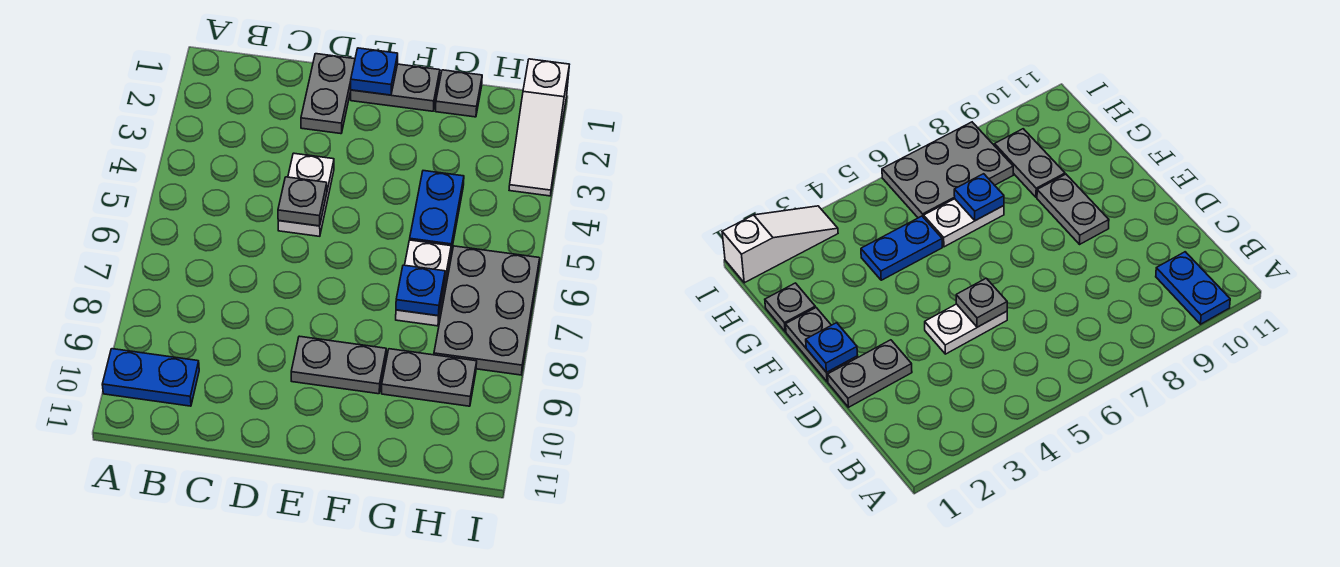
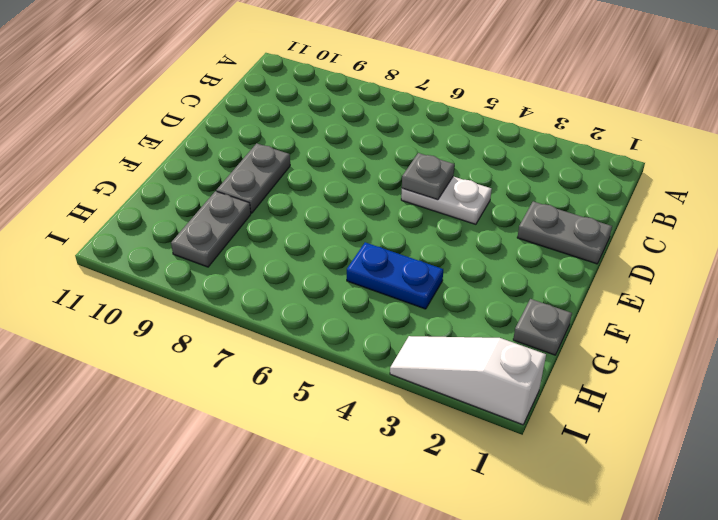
none -> blue 1x2 plate [102,349,199,406]
none -> grey 1x2 plate [351,64,440,111]
none -> white 1x2 plate [396,240,451,326]

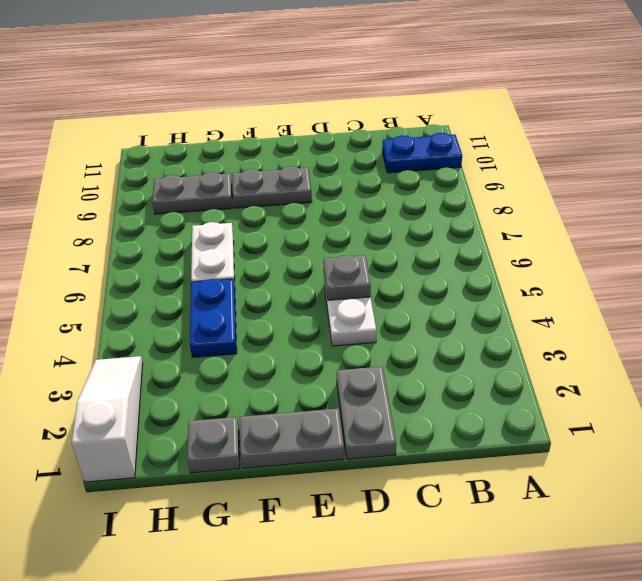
none -> grey 2x3 plate [434,246,540,375]
none -> blue 1x1 plate [351,48,398,95]
none -> blue 1x1 plate [396,265,445,316]

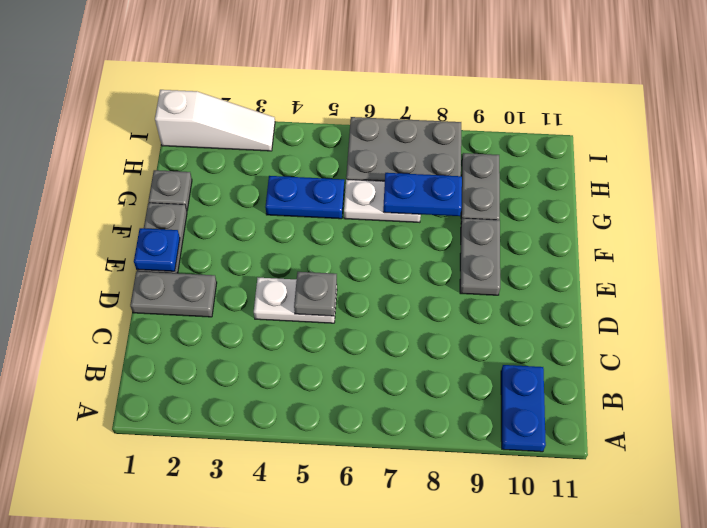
blue 1x2 plate [383,173,462,216] -> blue 1x1 plate [396,265,445,316]

